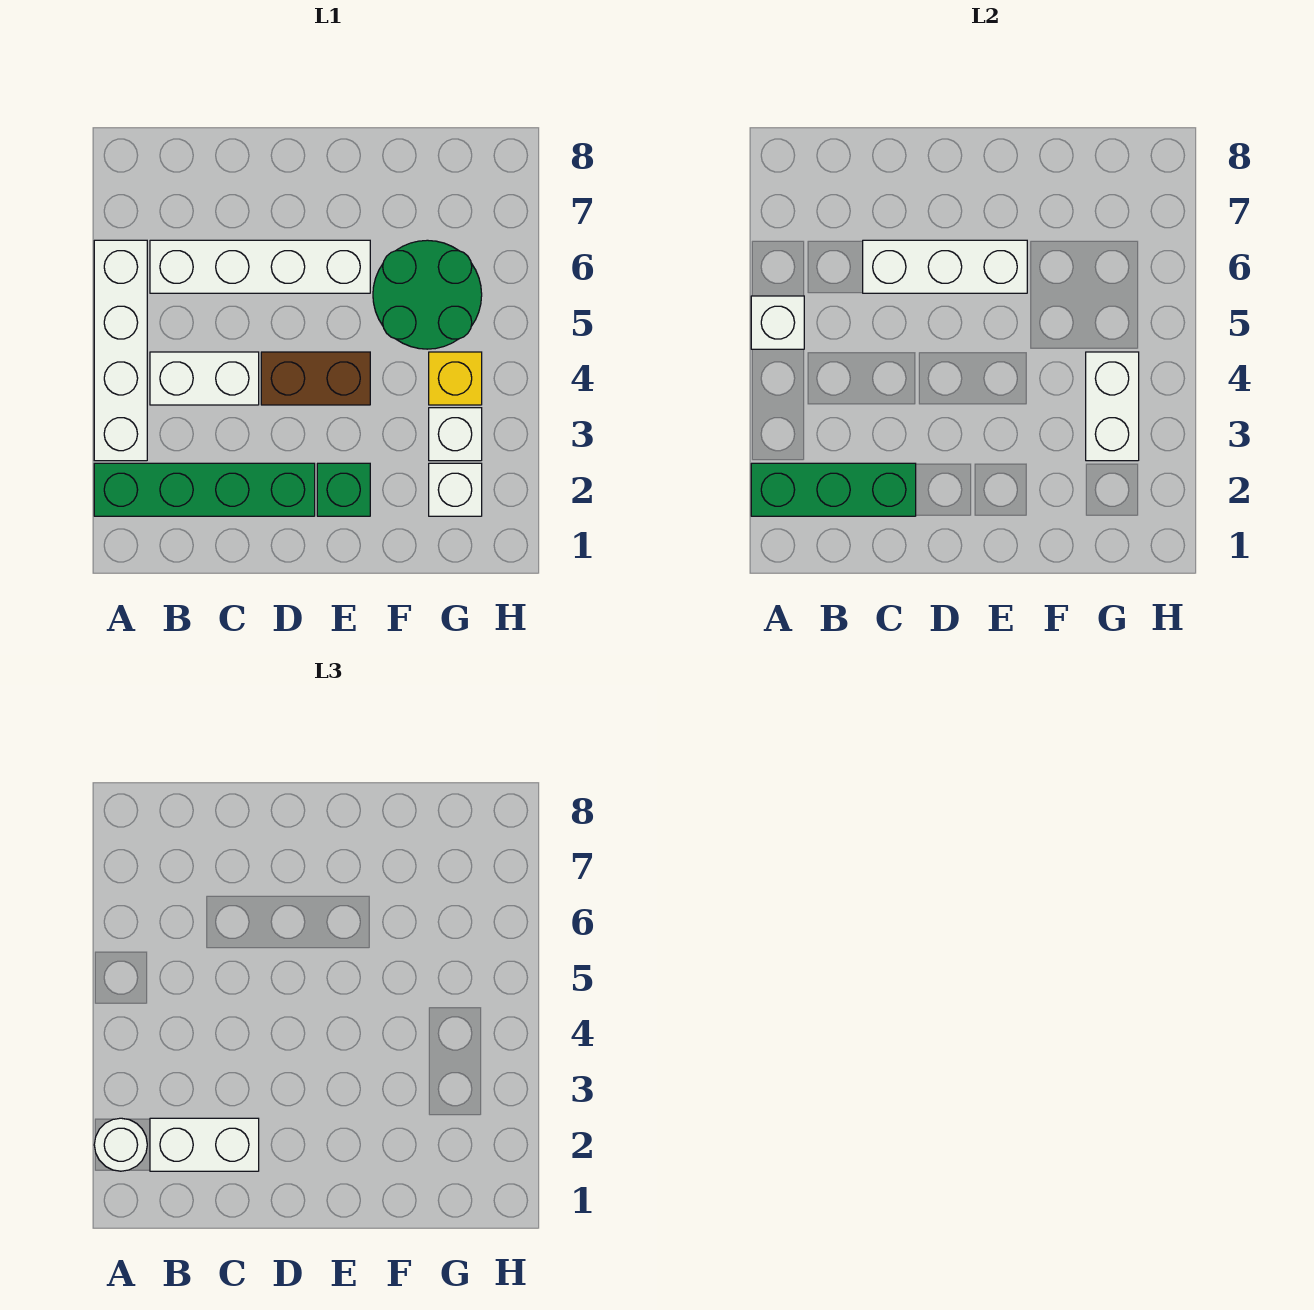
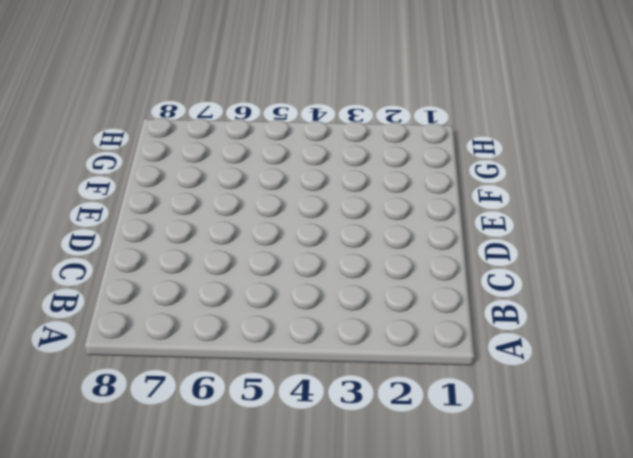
none -> green 1x4 brick [94,463,315,516]
none -> white 1x4 brick [94,240,147,461]
none -> white 1x2 brick [150,352,259,405]

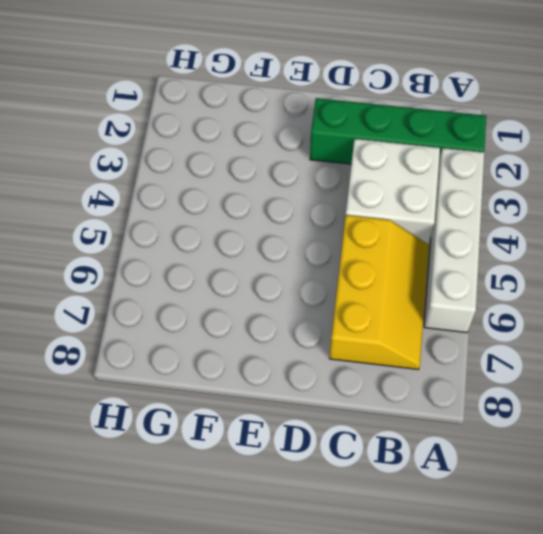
white 2x2 brick [346,139,440,245] -> white 1x2 brick [150,352,259,405]
yellow 2x3 slope [329,215,429,369] -> white 1x4 brick [150,240,370,293]
none -> brown 1x2 brick [261,352,370,405]
none -> green 1x1 brick [317,463,370,516]
none -> green 2x2 round brick [373,240,482,349]

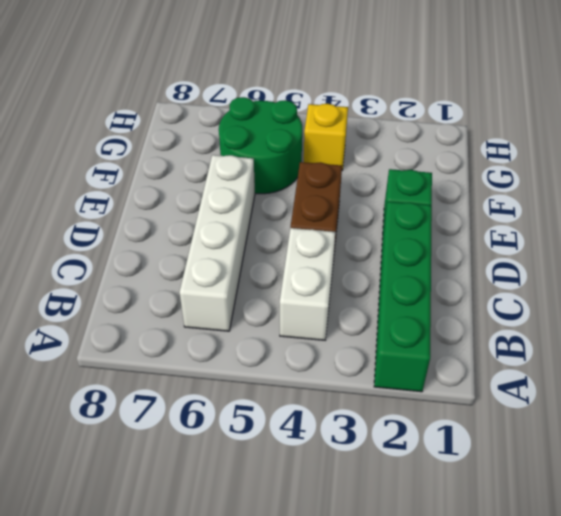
none -> white 1x4 brick [94,240,147,461]
none -> white 1x1 brick [429,463,482,516]
none -> white 1x1 brick [429,408,482,461]

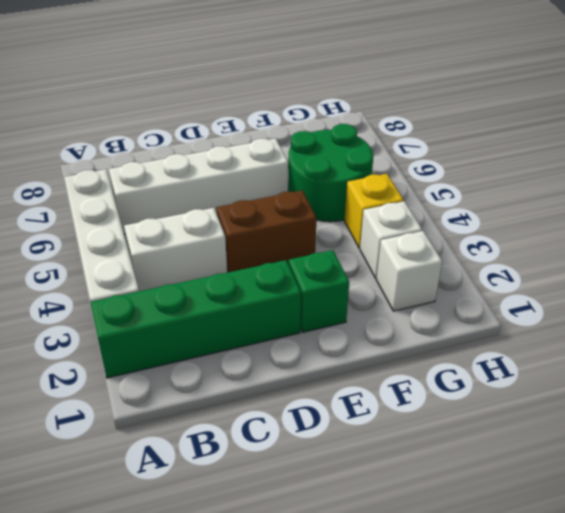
none -> green 1x3 brick [751,463,916,516]
none -> white 1x1 brick [751,296,804,349]
none -> white 1x3 brick [863,240,1027,293]

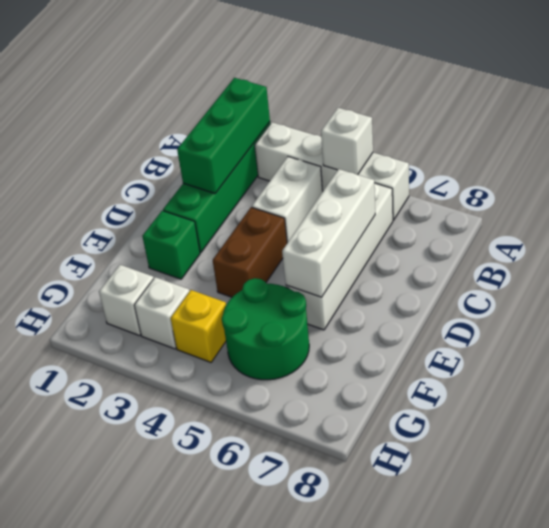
none -> white 1x2 brick [1086,352,1139,461]
none -> white 1x1 round brick [94,1118,147,1171]
none -> white 1x2 brick [150,1118,259,1171]

